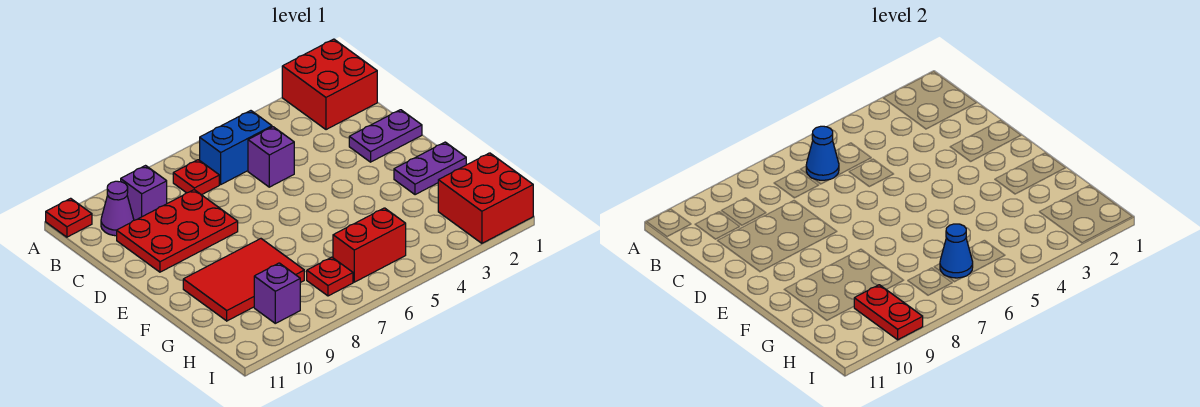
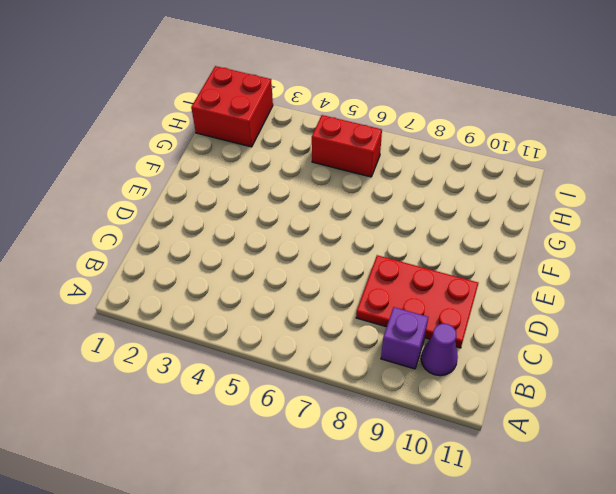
none -> red 2x2 brick [282,39,377,130]
none -> red 1x1 plate [46,198,92,237]
none -> blue 1x2 brick [200,111,272,184]

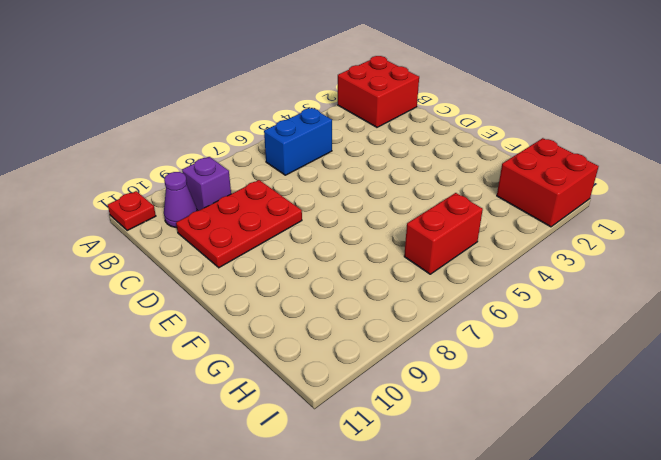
none -> red 1x1 plate [173,160,219,195]
none -> purple 1x1 brick [248,127,294,187]
none -> purple 1x2 plate [349,110,422,162]

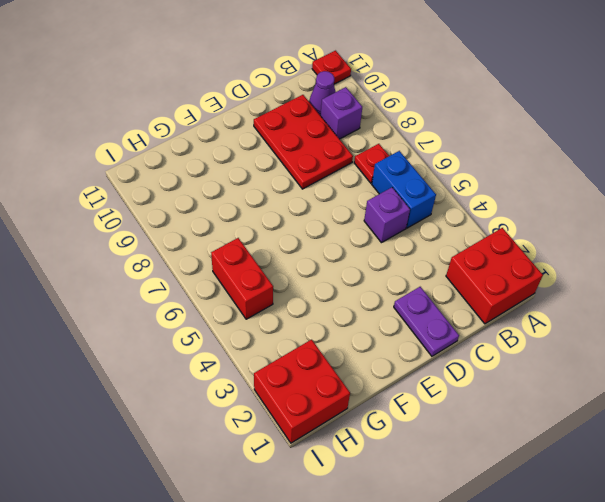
none -> purple 1x2 plate [394,142,466,195]
none -> red 2x3 tile [183,239,304,321]
none -> red 1x1 plate [307,257,353,296]

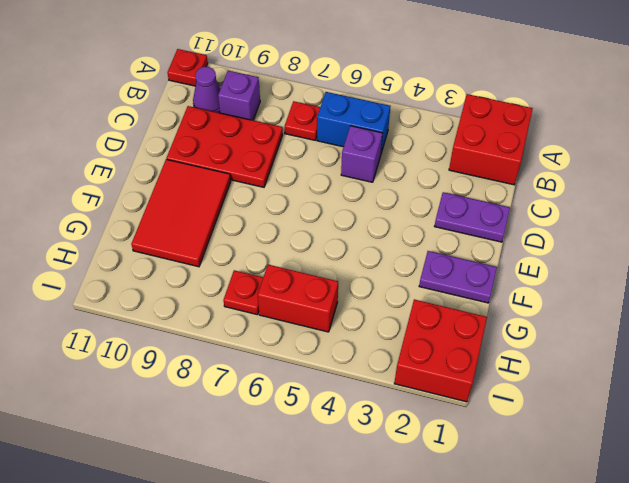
red 2x3 tile [131,159,231,267] -> red 2x3 tile turned to [183,239,304,321]
none -> purple 1x1 brick [254,263,300,323]
none -> blue 1x1 cone [806,126,839,180]
none -> blue 1x1 cone [940,224,973,278]

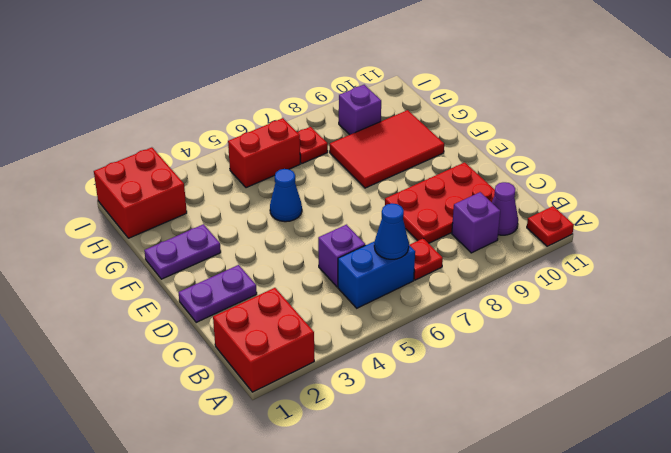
blue 1x1 cone [270,169,302,222] -> blue 1x1 cone moved to [940,224,973,278]
none -> red 1x2 plate [854,285,923,340]

